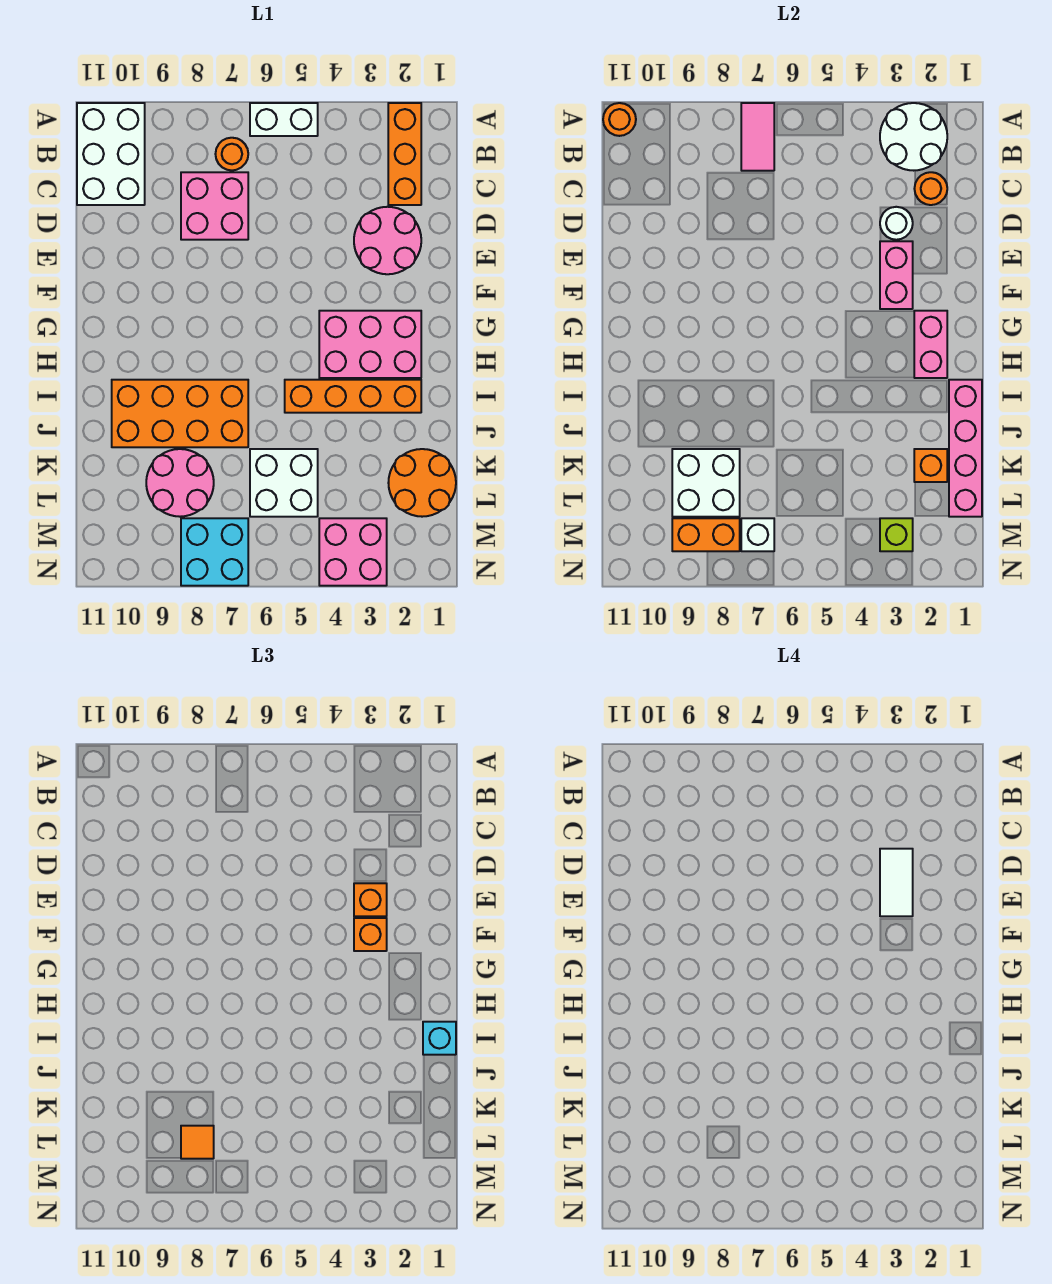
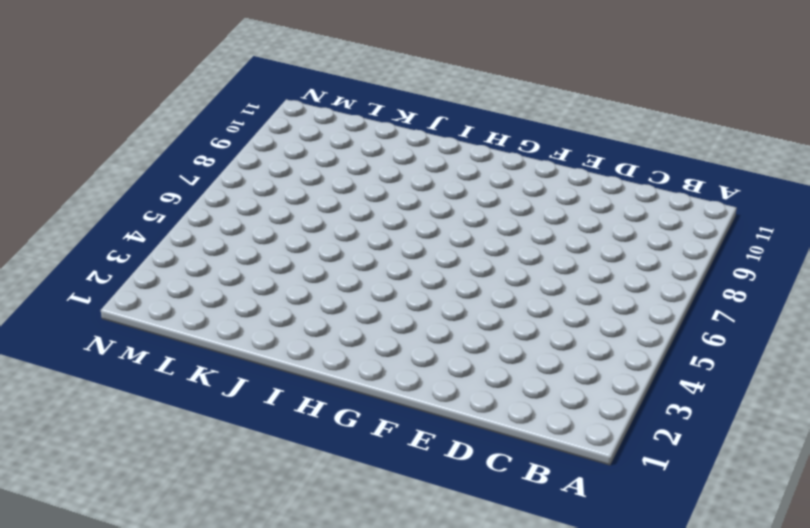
none -> orange 1x3 brick [388,103,421,205]
none -> white 1x2 brick [250,103,318,136]
none -> white 2x3 brick [77,103,145,205]
none -> orange 1x1 round brick [216,138,248,170]

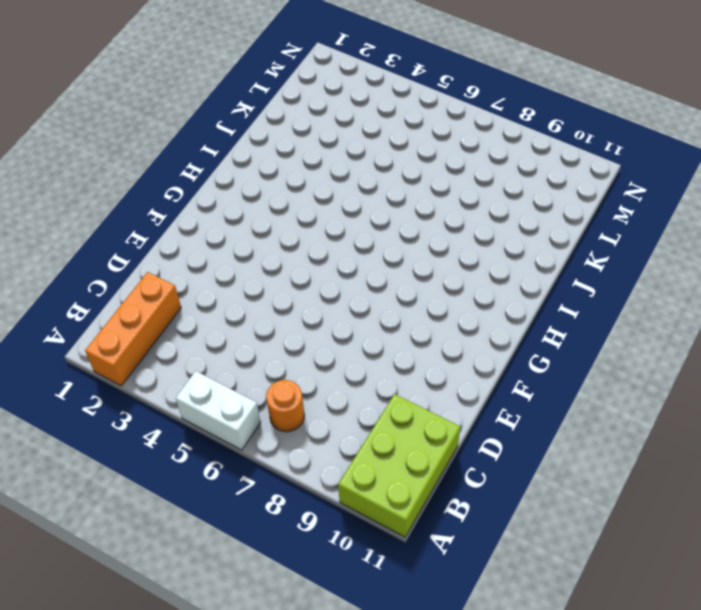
lime 2x3 brick [338,394,460,537] -> white 2x3 brick [77,103,145,205]
none -> pink 2x2 brick [181,172,248,240]
none -> pink 2x2 round brick [354,207,421,274]
none -> pink 2x3 brick [319,311,421,378]
none -> orange 1x4 brick [285,380,421,413]

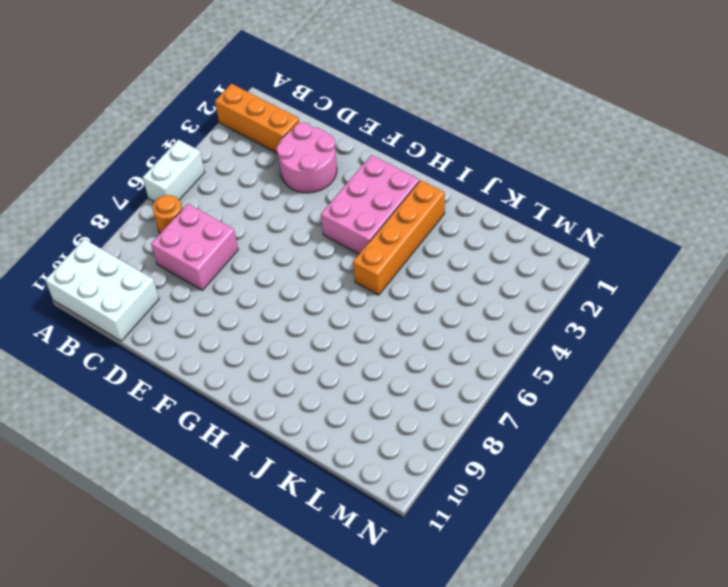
none -> orange 2x4 brick [112,380,248,447]
none -> orange 2x2 round brick [388,449,456,517]
none -> white 2x2 brick [250,449,318,517]
none -> pink 2x2 round brick [146,449,214,517]

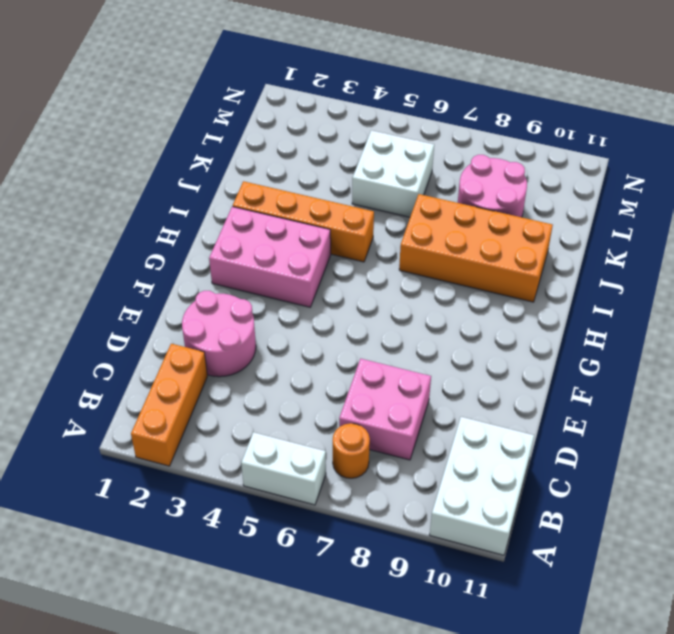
none -> orange 2x2 round brick [388,449,456,517]
none -> pink 2x2 brick [319,518,387,586]
none -> cyan 2x2 brick [181,518,248,586]
none -> white 2x2 round brick [880,103,947,171]

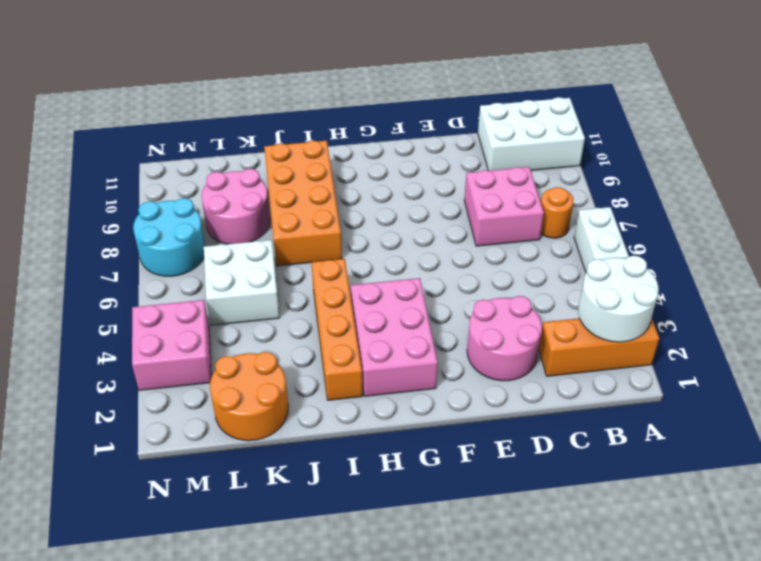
cyan 2x2 round brick [133,198,205,276] -> cyan 2x2 brick [181,518,248,586]
none -> pink 1x2 tile [741,103,774,171]
none -> orange 1x1 round brick [603,103,636,136]
none -> orange 1x1 round brick [914,172,947,205]
none -> white 1x1 round brick [880,207,913,240]

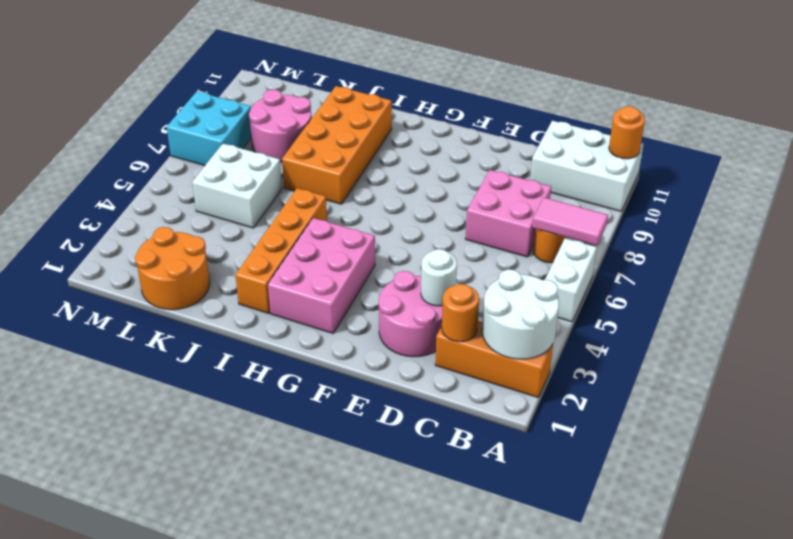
none -> pink 2x2 brick [319,518,387,586]
none -> pink 1x2 brick [880,241,913,309]
none -> pink 1x2 brick [914,311,947,378]
none -> pink 1x4 brick [949,380,982,517]

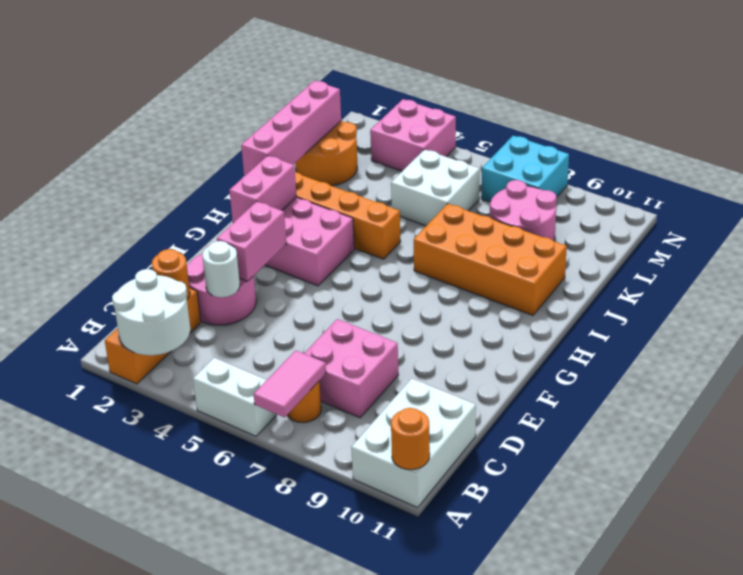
none -> orange 1x1 brick [914,449,947,482]
none -> white 2x2 brick [672,449,740,517]
none -> lime 1x1 brick [880,518,913,551]
none -> white 1x1 brick [741,518,774,551]

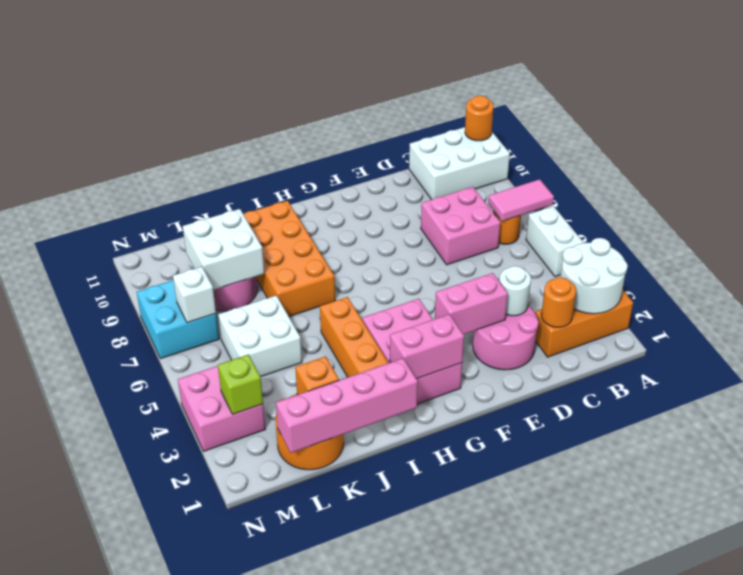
none -> orange 1x2 brick [672,518,740,551]
none -> orange 1x1 brick [354,883,387,916]
none -> orange 1x1 brick [354,918,387,951]
none -> cyan 1x1 brick [423,1022,456,1055]

